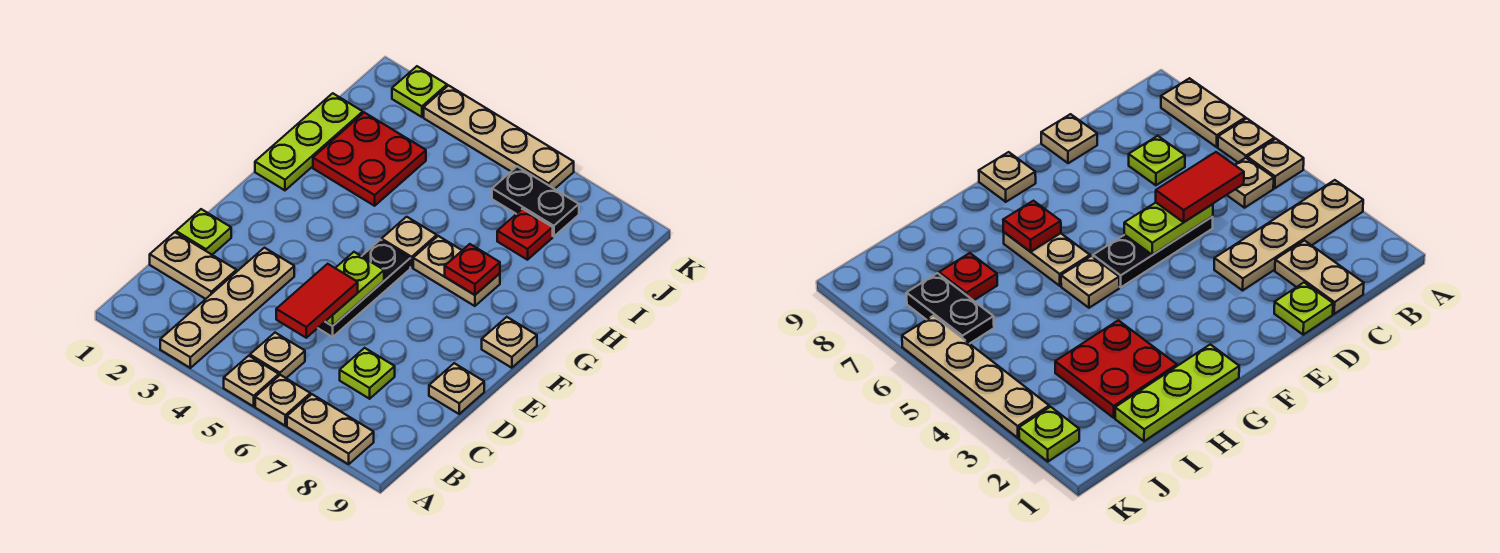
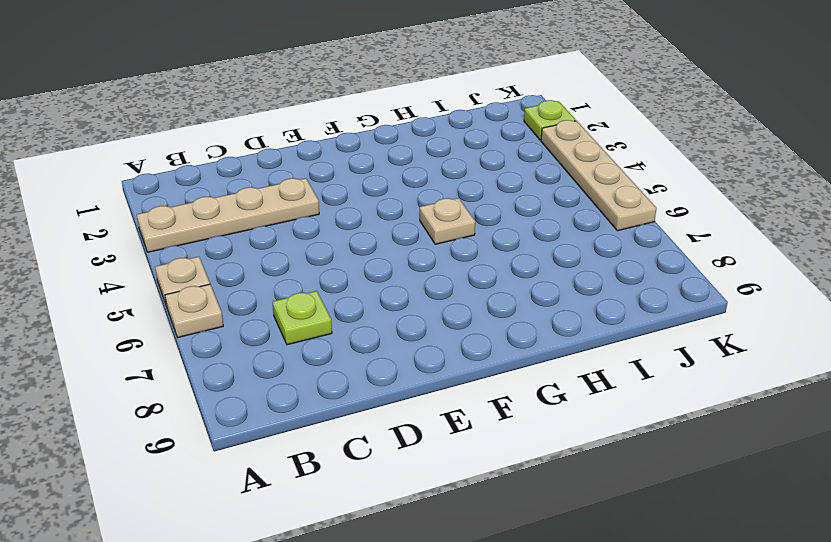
none -> tan 1x2 plate [287,394,374,464]
none -> tan 1x1 plate [250,333,305,378]
none -> tan 1x2 plate [150,232,237,299]

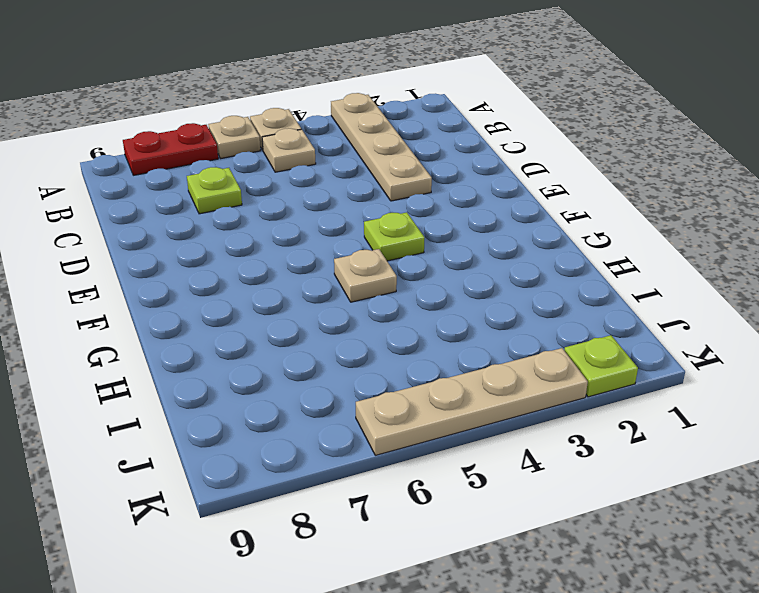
red 1x2 plate [123,123,218,175] -> tan 1x2 plate [287,394,374,464]
lime 1x1 plate [364,212,425,261] -> lime 1x1 plate moved to [176,209,231,255]
none -> tan 1x2 plate [150,232,237,299]
none -> black 1x3 plate [318,240,410,337]
none -> tan 1x1 plate [429,363,484,414]

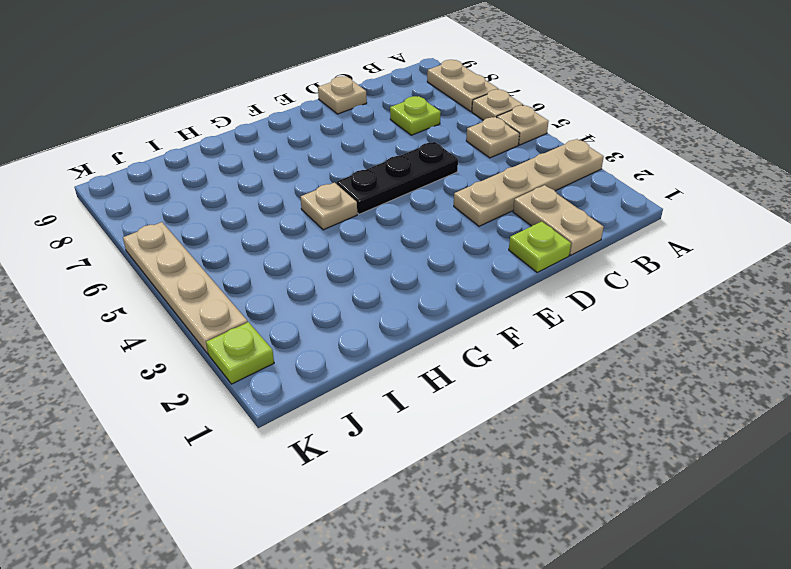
none -> tan 1x1 plate [482,317,537,368]
none -> lime 1x3 plate [255,93,363,190]
none -> tan 1x2 plate [413,236,500,306]

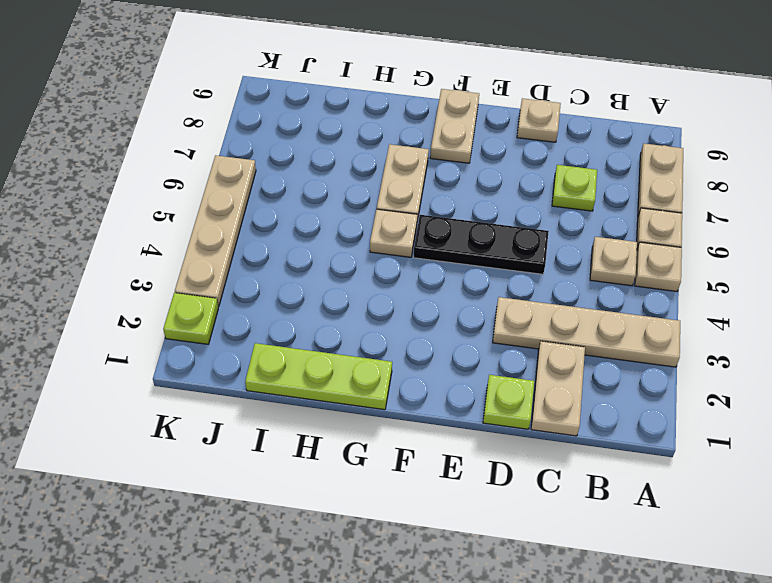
tan 1x2 plate [430,89,479,163] -> tan 1x1 plate [482,317,537,368]
none -> red 2x2 plate [313,112,426,206]
none -> red 1x1 plate [497,209,553,260]
none -> black 1x2 plate [492,166,579,237]

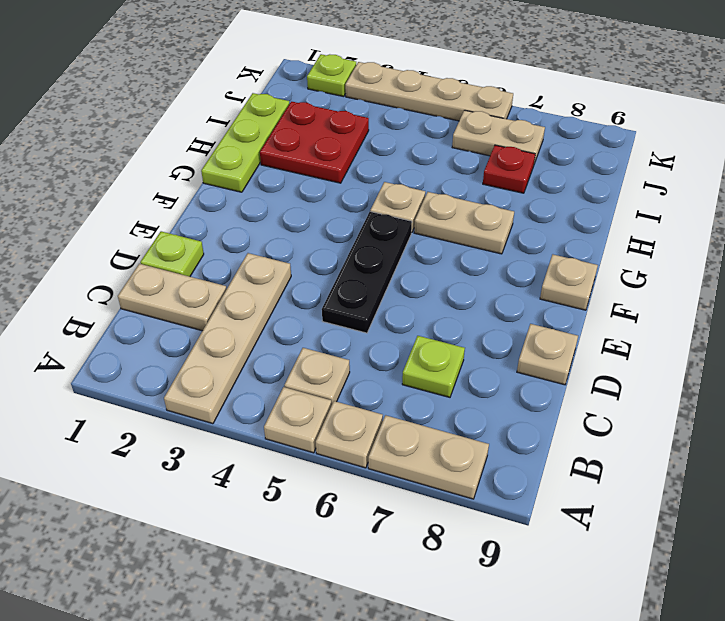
tan 1x2 plate [452,110,545,164] -> black 1x2 plate [492,166,579,237]
none -> lime 1x2 plate [325,252,384,326]
none -> red 1x1 plate [445,244,500,295]
none -> red 1x2 tile [276,264,358,338]

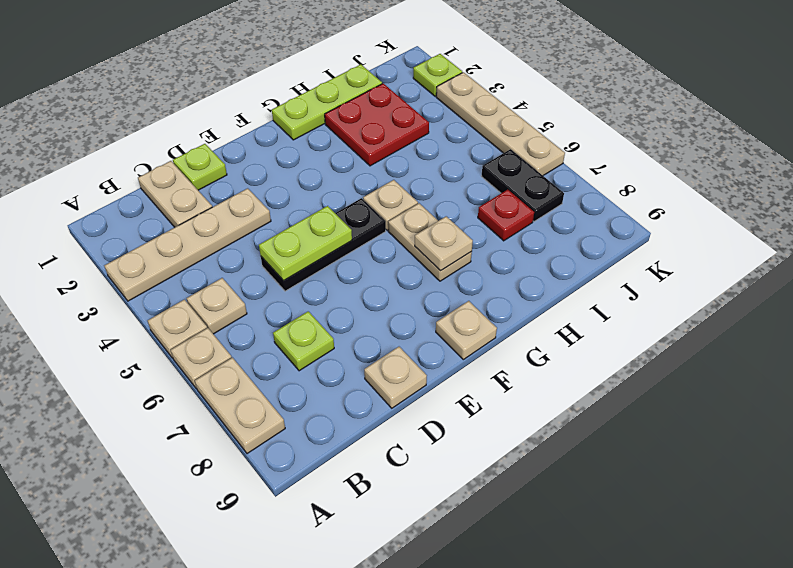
tan 1x1 plate [415,216,473,271] -> red 1x1 plate [445,244,500,295]
none -> red 1x2 tile [276,264,358,338]

